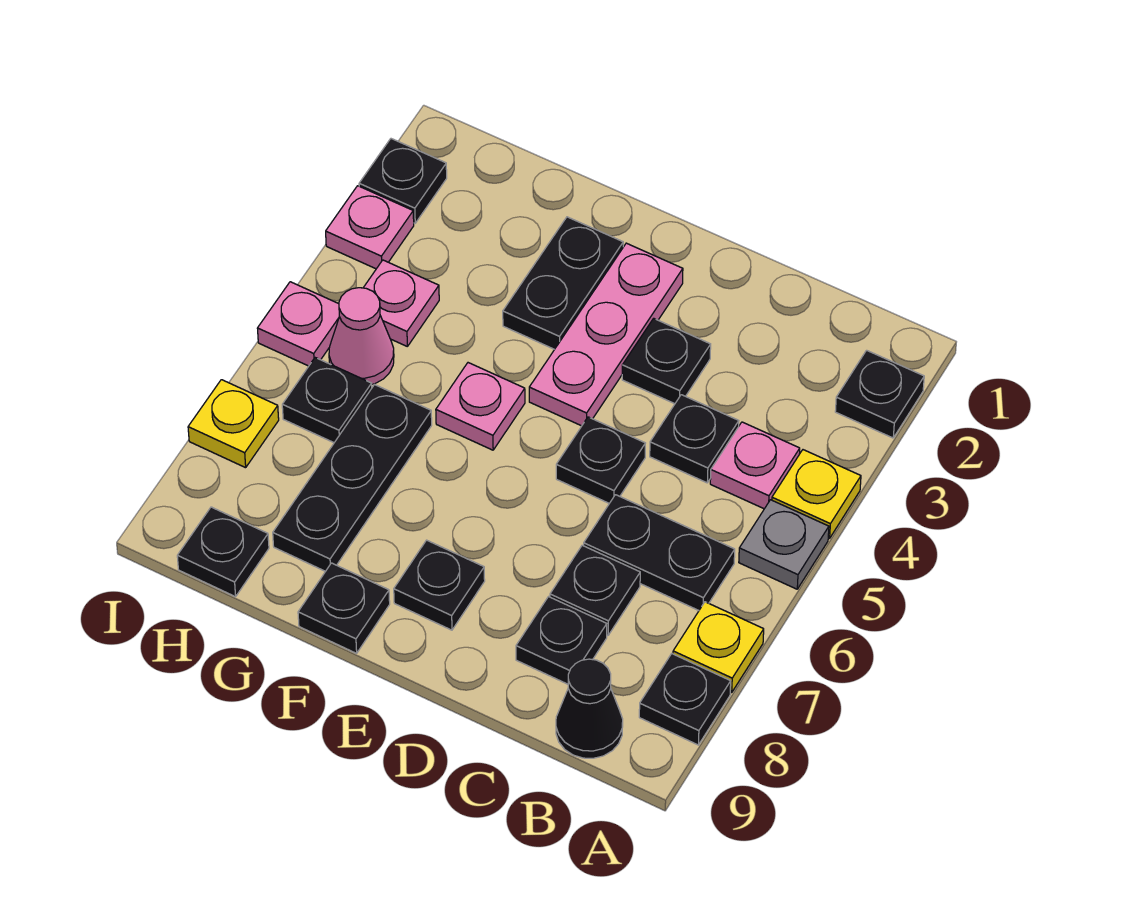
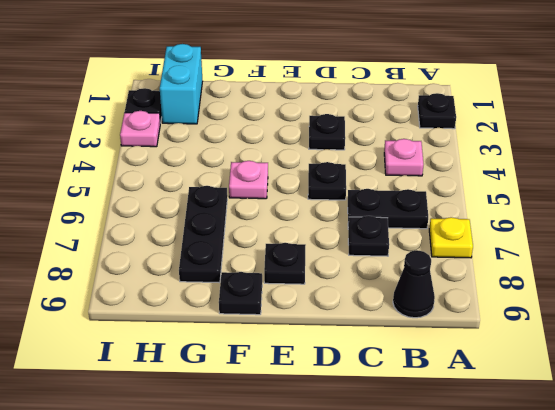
cyan 1x2 brick [160,44,203,124] -> none
none -> yellow 1x1 plate [772,450,861,538]
none -> grey 1x1 plate [739,500,829,589]
none -> black 1x1 plate [639,654,731,745]

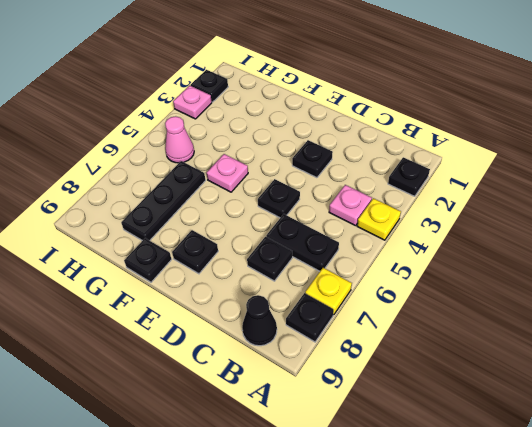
none -> grey 1x1 plate [739,500,829,589]
none -> black 1x1 plate [650,395,739,483]
none -> black 1x1 plate [516,597,607,684]

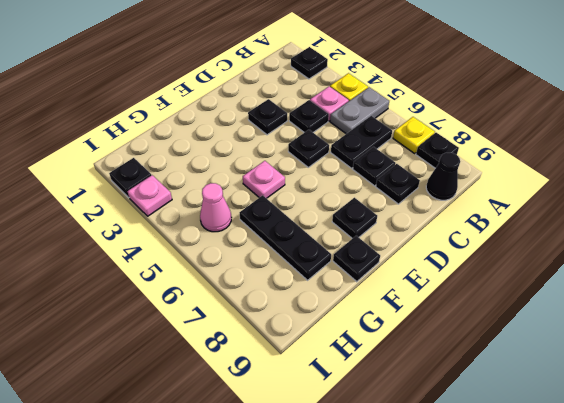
grey 1x2 plate [330,87,389,134] -> grey 1x1 plate [739,500,829,589]
none -> pink 1x3 plate [529,243,683,426]
none -> black 1x2 plate [503,217,623,349]
none -> pink 1x1 plate [363,260,439,346]

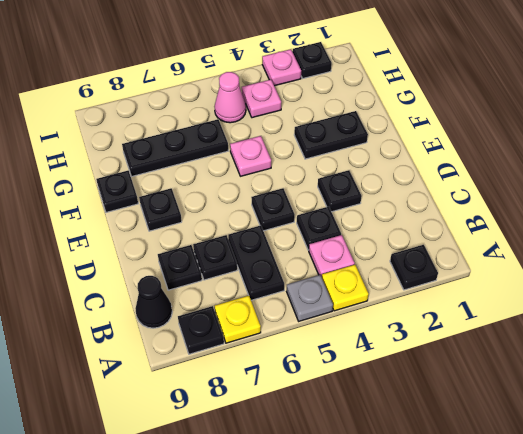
none -> pink 1x3 plate [529,243,683,426]
none -> black 1x1 plate [282,358,372,443]
none -> black 1x1 plate [177,507,269,597]

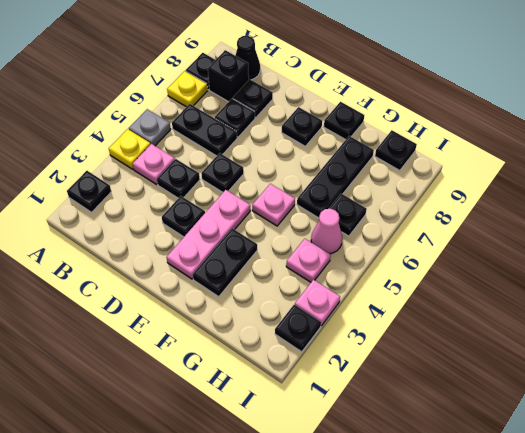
black 1x1 brick [208,50,249,102] -> none
none -> pink 1x1 plate [257,282,339,366]
none -> yellow 1x1 plate [188,380,279,468]

